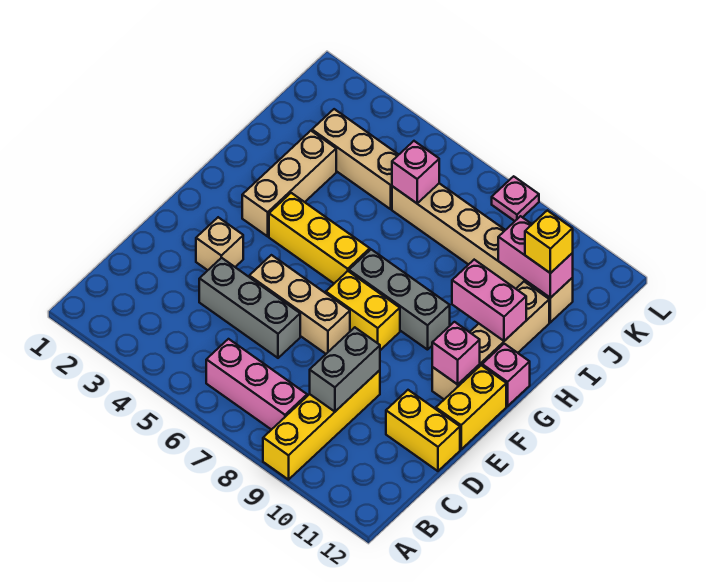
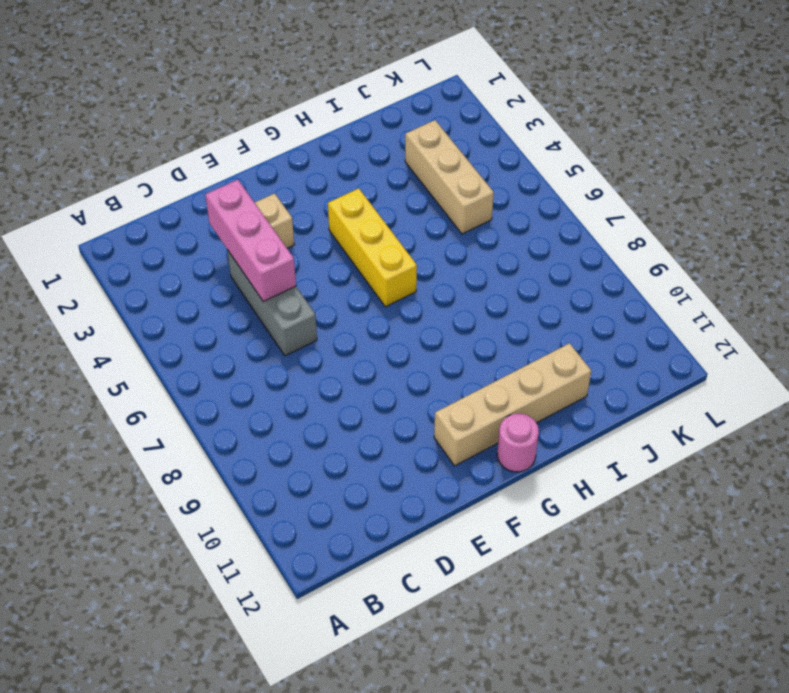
pink 1x3 brick [205,180,296,301] -> pink 1x3 brick moved to [206,339,307,430]
pink 1x1 round brick [497,414,539,472] -> pink 1x1 brick [482,344,530,406]
none -> yellow 1x4 brick [263,370,380,480]
none -> yellow 1x2 brick [386,390,460,471]
none -> tan 1x3 brick [249,255,350,354]

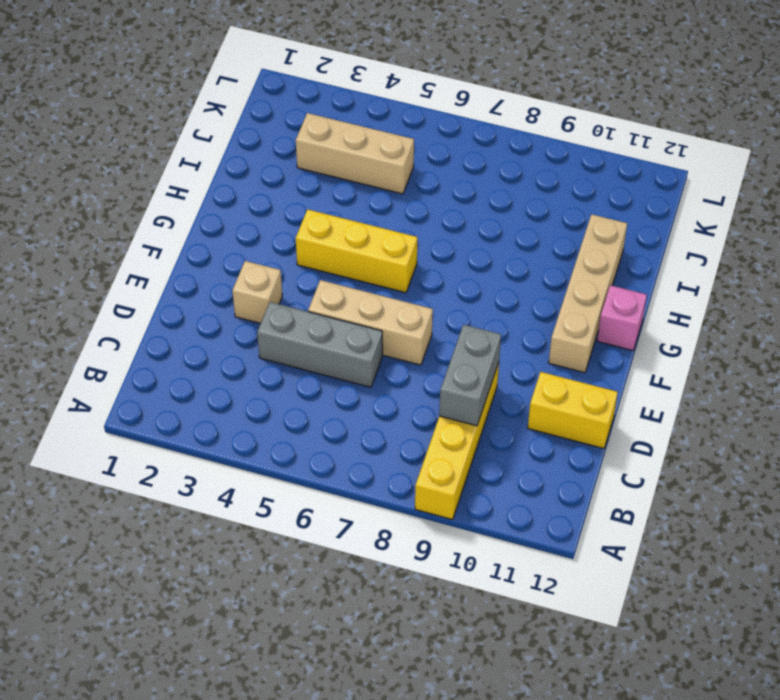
none -> pink 1x3 brick [206,339,307,430]
none -> yellow 1x2 brick [436,365,506,449]
none -> yellow 1x2 brick [326,271,400,350]

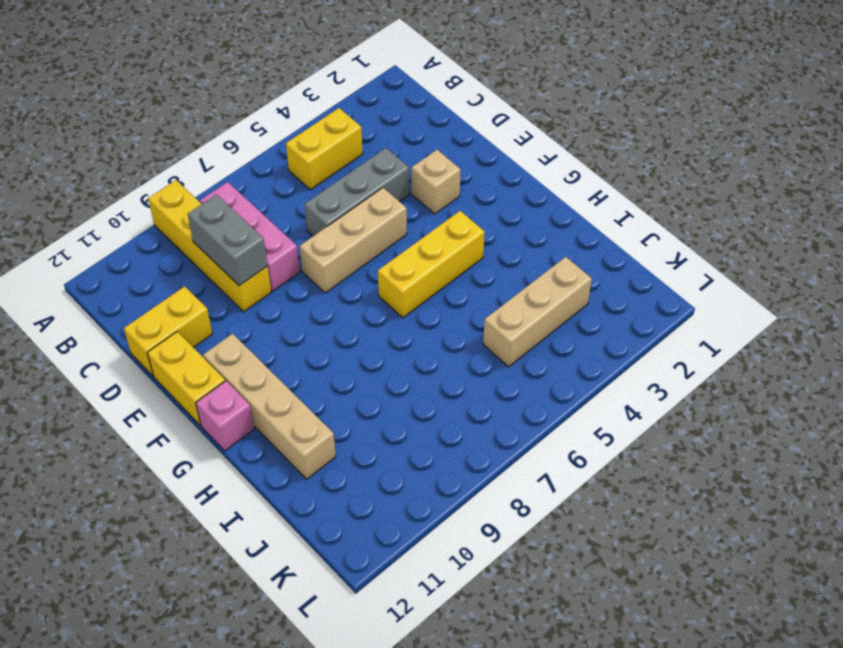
yellow 1x2 brick [286,108,363,190] -> yellow 1x2 brick moved to [326,271,400,350]
pink 1x3 brick [200,182,300,291] -> pink 1x3 brick turned to [206,339,307,430]
none -> tan 1x3 brick [242,131,336,236]
none -> grey 1x3 brick [349,250,450,350]
none -> tan 1x6 brick [392,183,573,322]

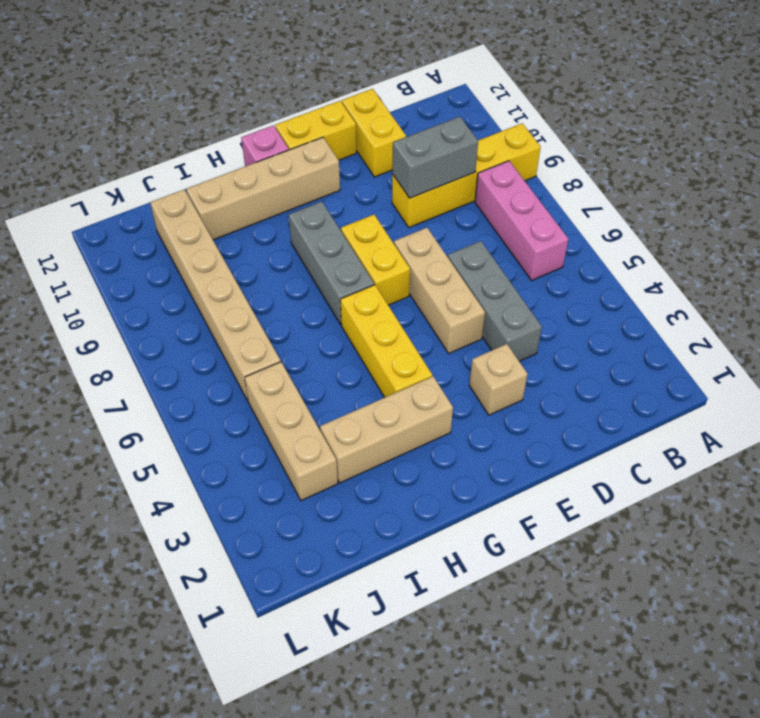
none -> pink 1x1 plate [492,176,539,221]
none -> pink 1x1 brick [432,322,480,384]
none -> pink 1x2 brick [452,260,526,341]

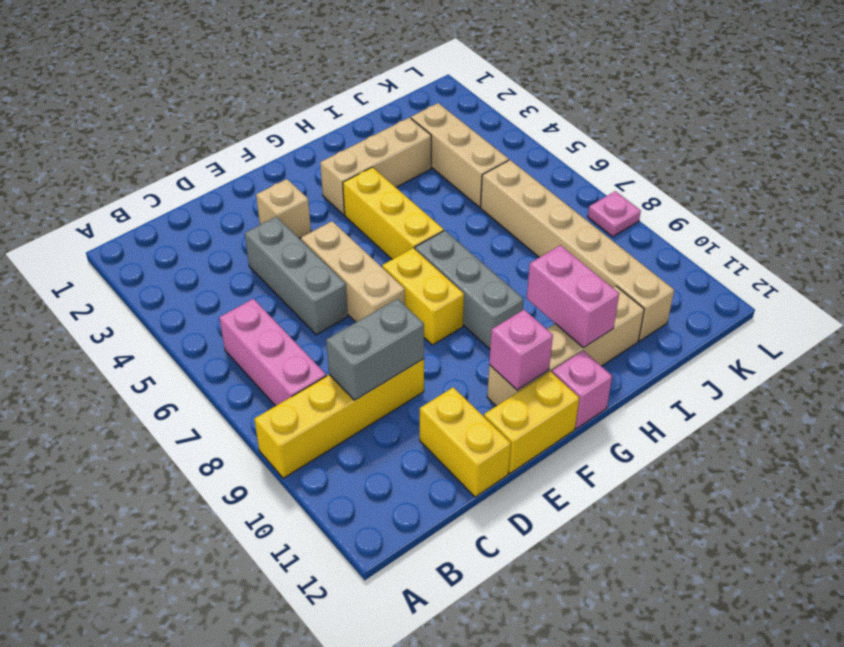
none -> pink 1x1 brick [392,141,439,203]
none -> pink 1x2 brick [498,216,573,298]
none -> yellow 1x1 brick [525,210,573,273]

